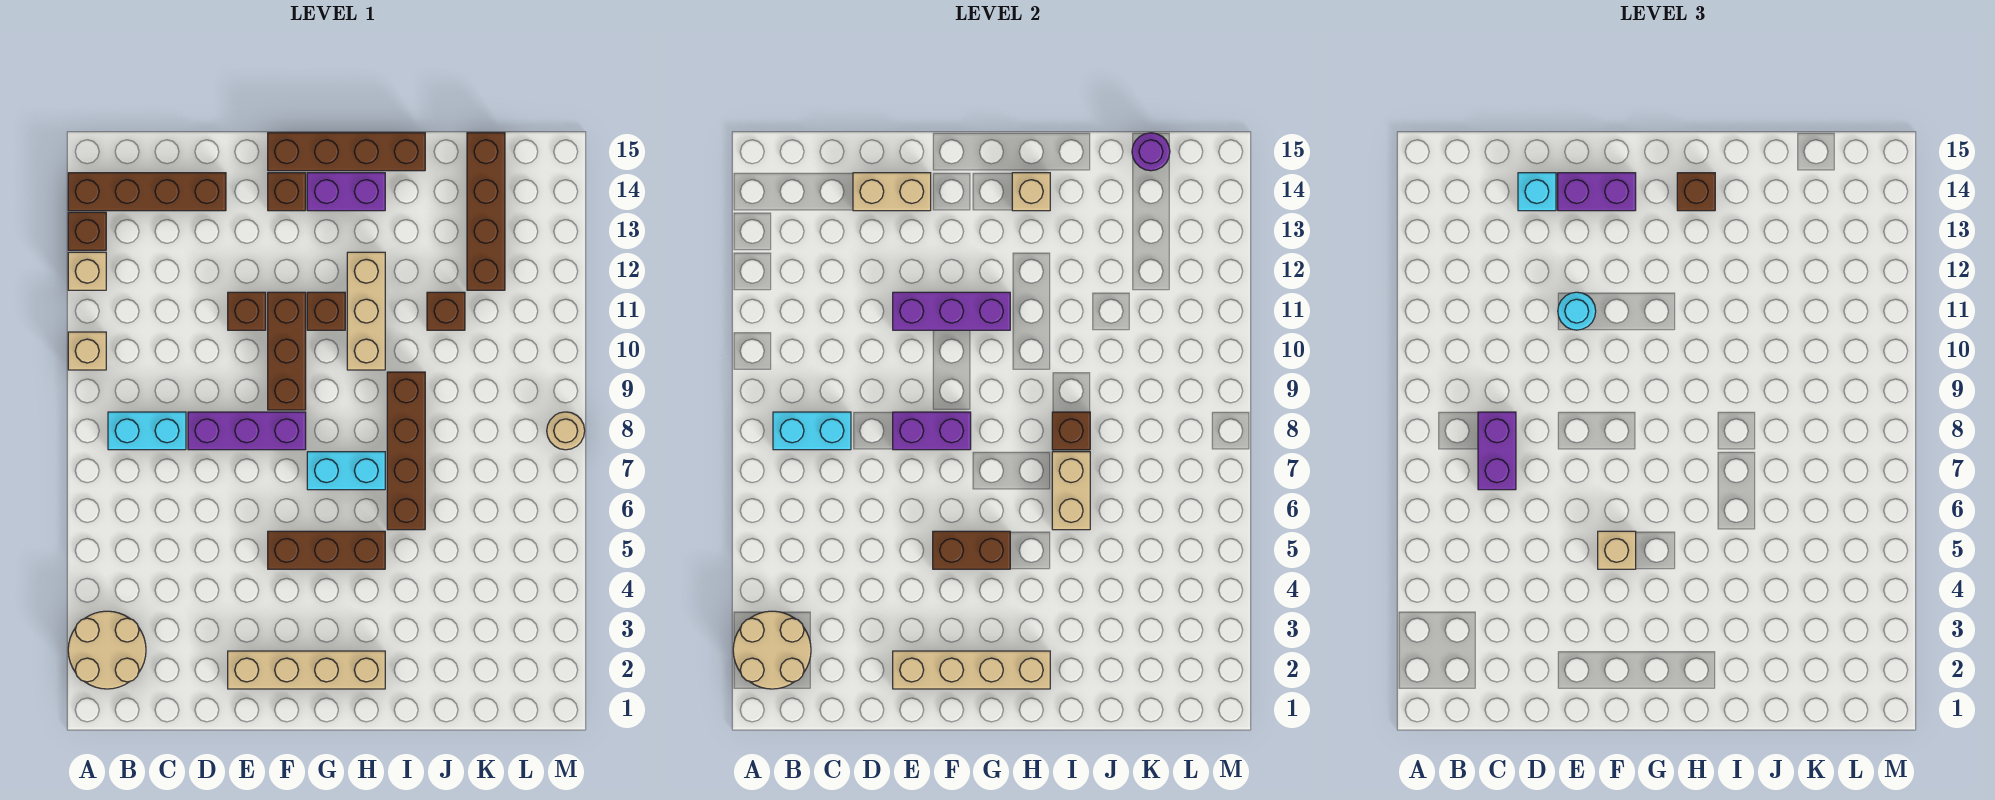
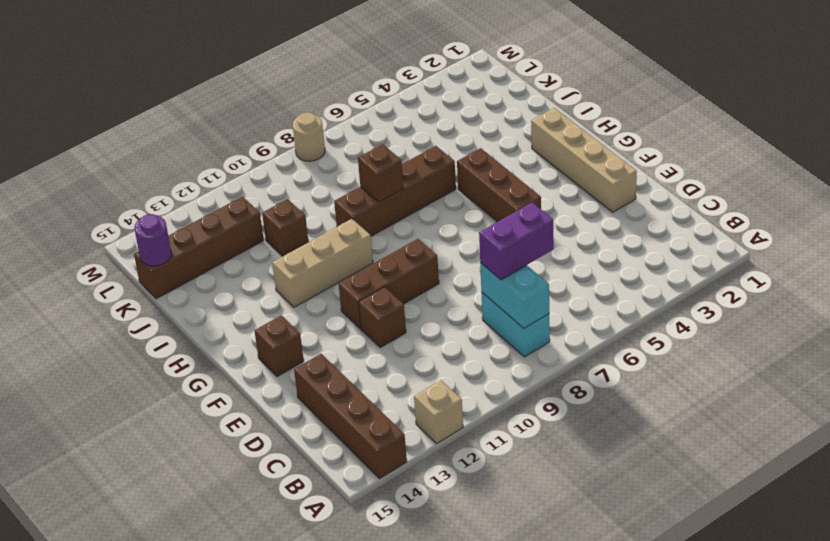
none -> tan 2x2 round brick [68,611,146,689]
none -> tan 1x1 brick [68,332,106,370]
none -> brown 1x1 brick [68,212,106,250]
none -> purple 1x3 brick [188,412,306,450]

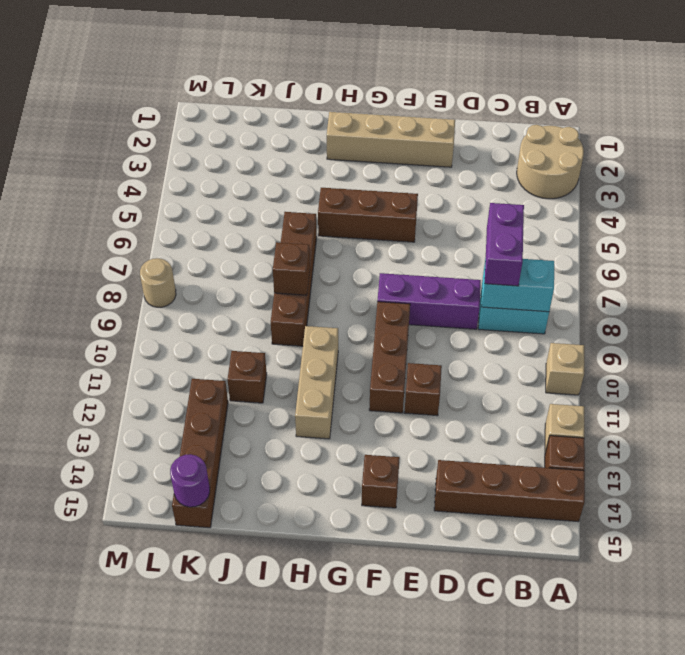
none -> brown 1x4 brick [268,133,425,171]
none -> cyan 1x2 brick [307,452,385,490]
none -> brown 1x1 brick [307,292,345,330]
none -> purple 1x2 brick [307,173,385,211]

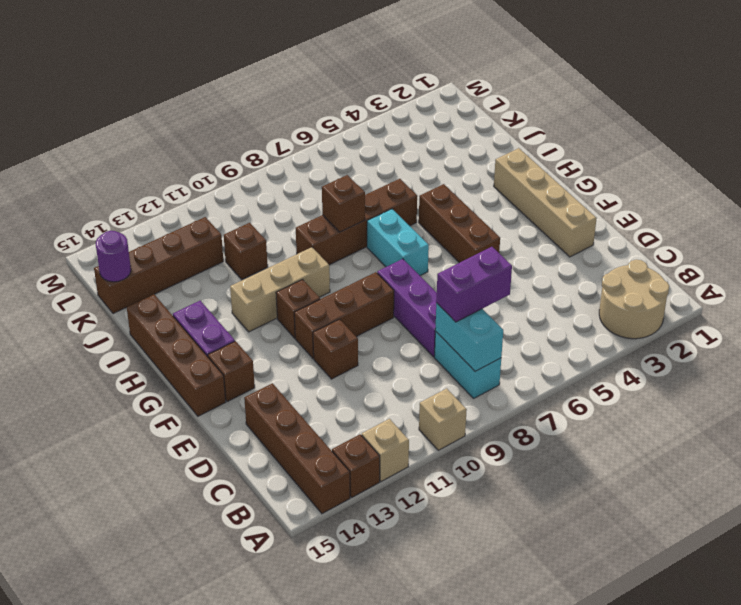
none -> tan 1x1 round brick [547,412,585,450]
none -> tan 2x2 round brick [733,611,811,689]
none -> tan 1x2 brick [853,173,931,211]
none -> tan 1x4 brick [893,651,1050,689]

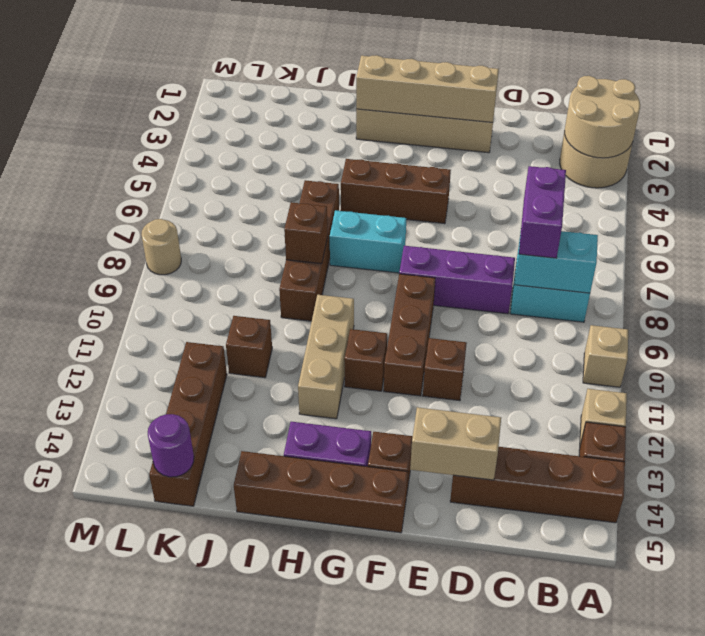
none -> purple 1x2 brick [893,412,971,450]
none -> purple 1x3 brick [893,292,1010,330]
none -> brown 1x2 brick [933,531,1010,569]
none -> tan 1x1 brick [1012,173,1050,211]

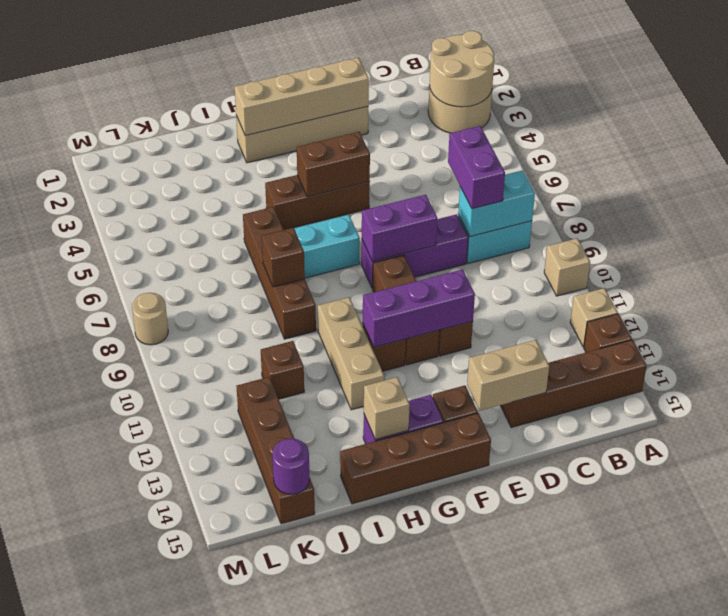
none -> tan 1x2 brick [1052,452,1090,530]
none -> cyan 1x1 brick [1518,173,1556,211]
none -> cyan 1x1 round brick [1558,292,1596,330]
none -> purple 1x2 brick [1558,173,1636,211]

